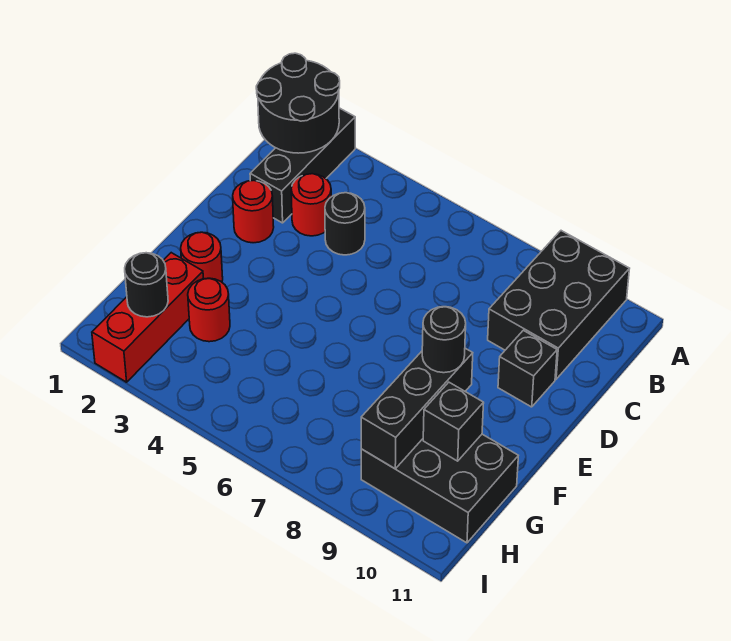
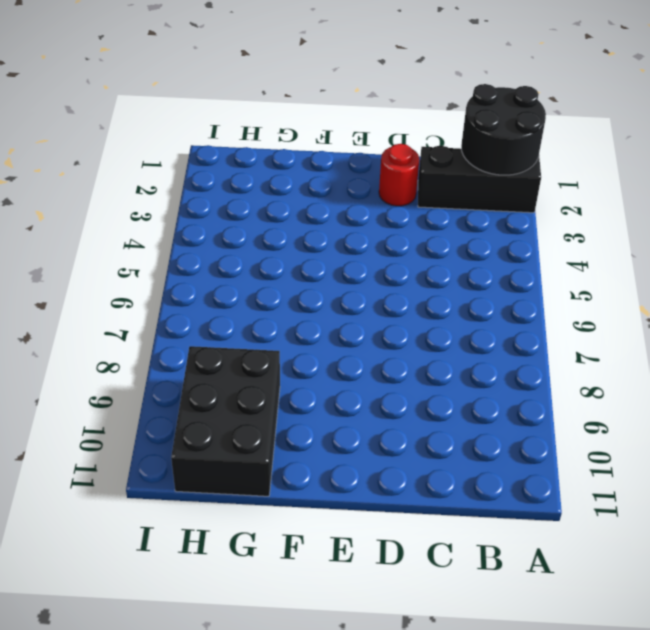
none -> black 2x3 brick [488,231,630,379]
none -> red 1x1 round brick [291,174,331,236]
none -> black 1x1 round brick [325,193,365,255]

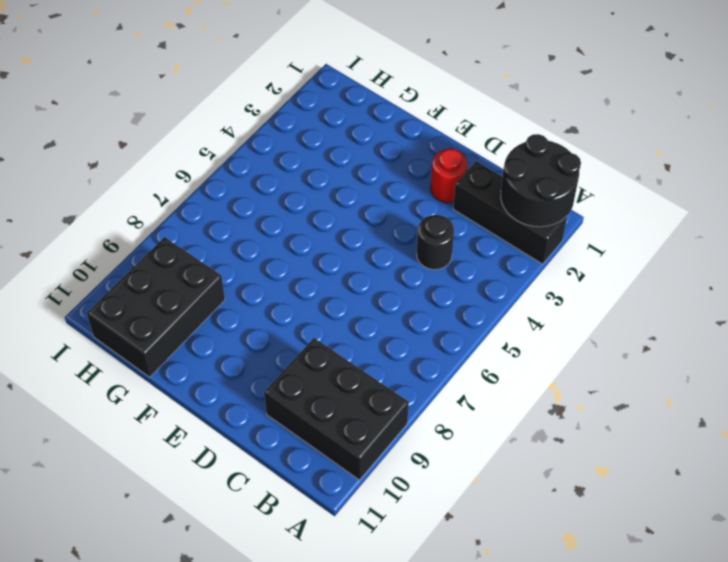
none -> red 1x1 round brick [291,174,331,236]
none -> black 1x1 brick [498,330,557,407]
none -> red 1x1 round brick [181,232,223,282]

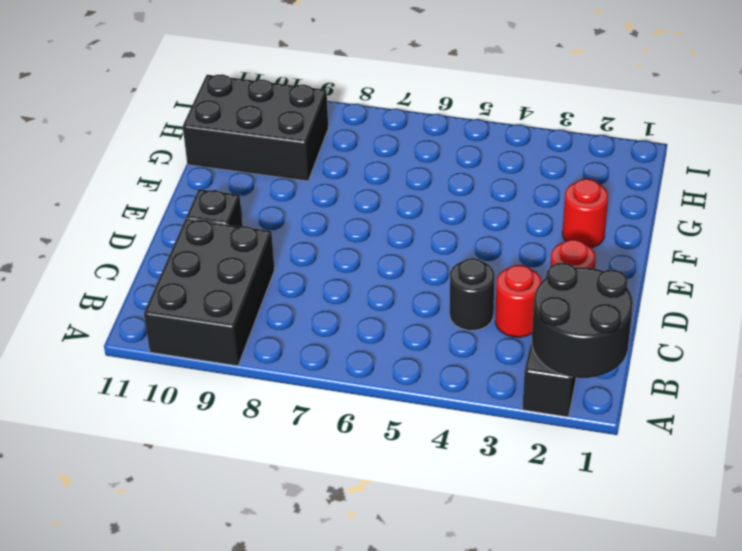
none -> red 1x3 brick [92,253,203,382]
none -> red 1x1 round brick [188,278,230,342]
none -> black 1x3 brick [361,348,473,469]

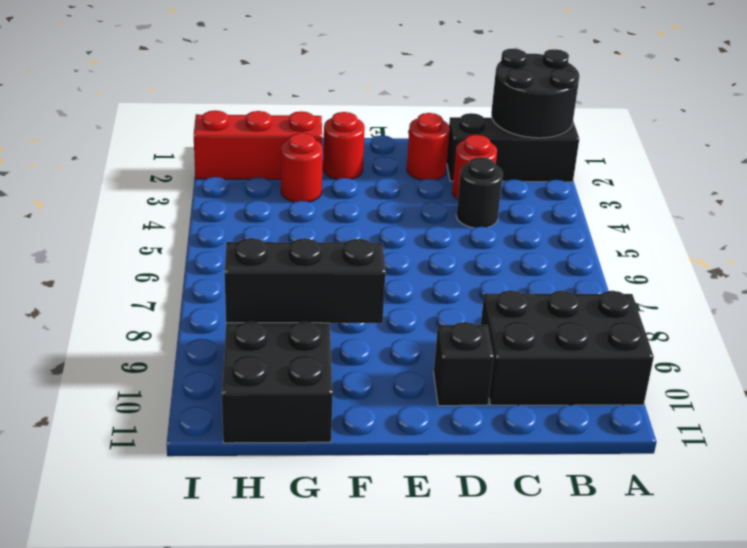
none -> black 1x1 brick [423,382,484,461]
none -> black 1x1 round brick [125,253,168,317]
none -> black 1x1 round brick [422,307,466,373]

